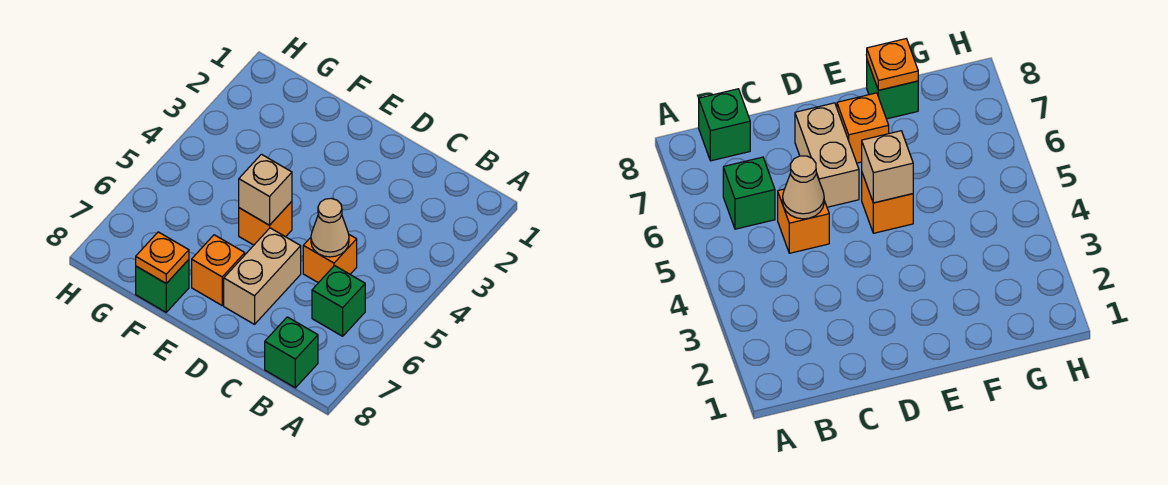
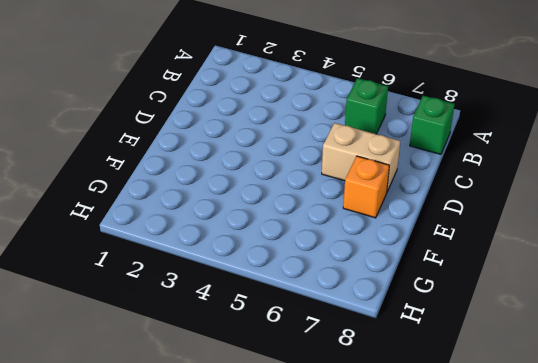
none -> orange 1x1 brick [303,235,357,283]
none -> orange 1x1 brick [239,201,292,245]

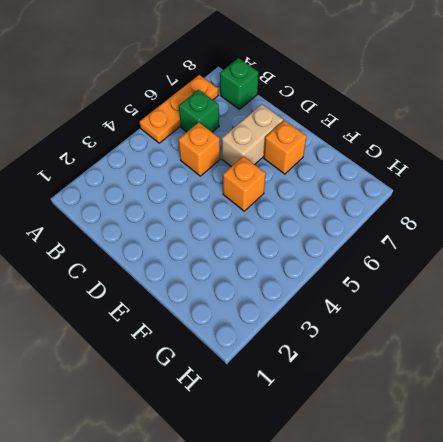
orange 1x3 plate [139,75,218,143] -> none
none -> green 1x1 brick [136,260,189,312]
none -> tan 1x1 cone [311,198,349,257]

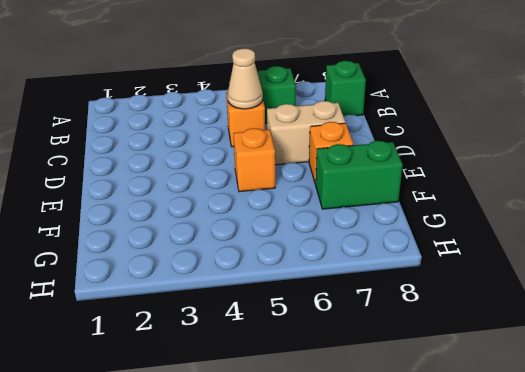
green 1x2 brick [316,141,403,209] -> green 1x1 brick [136,260,189,312]
none -> tan 1x1 brick [239,154,292,225]
none -> orange 1x1 plate [136,232,189,283]

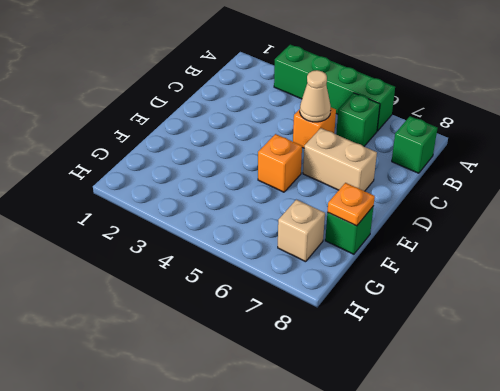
green 1x4 brick [274,44,395,131] -> none
tan 1x1 brick [278,200,325,262] -> tan 1x1 brick moved to [239,154,292,225]
none -> orange 1x1 brick [192,235,245,305]

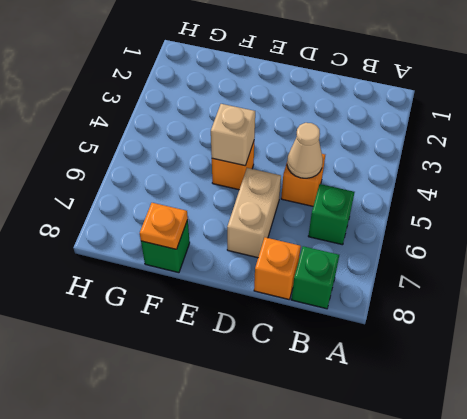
orange 1x1 brick [254,237,301,299] -> orange 1x1 brick moved to [192,235,245,305]

